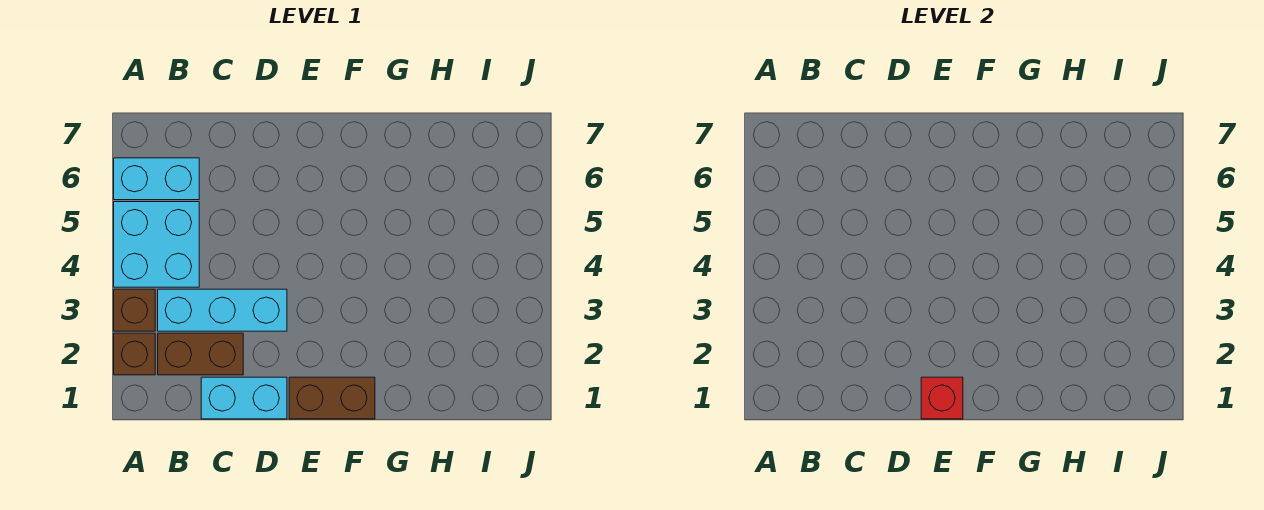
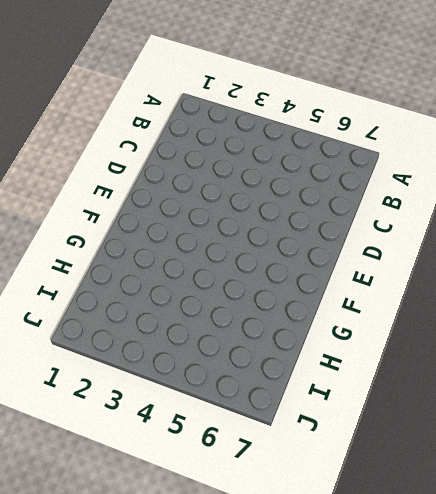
none -> brown 1x1 brick [114,333,155,375]
none -> brown 1x1 brick [114,289,155,331]

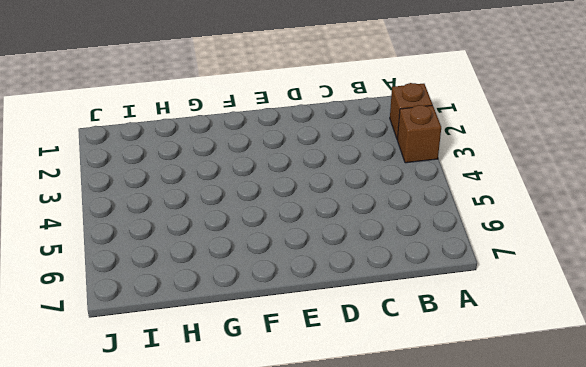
none -> cyan 2x2 brick [114,202,199,287]
none -> cyan 1x2 brick [114,158,199,200]

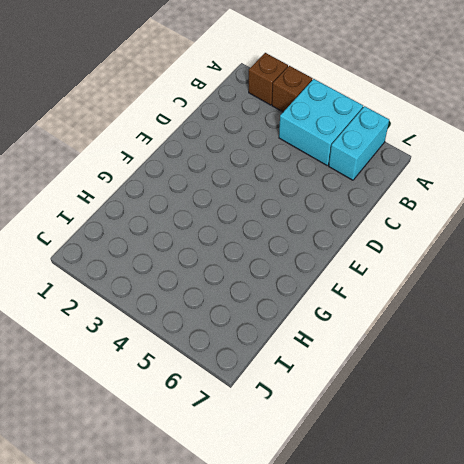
none -> brown 1x2 brick [158,333,243,375]
none -> cyan 1x3 brick [158,289,287,331]

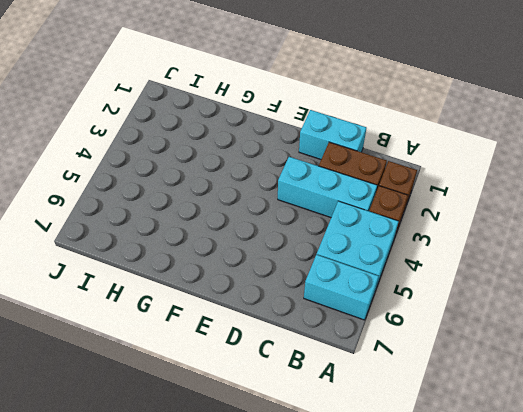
none -> brown 1x2 brick [289,377,375,419]
none -> red 1x1 brick [921,377,963,419]

